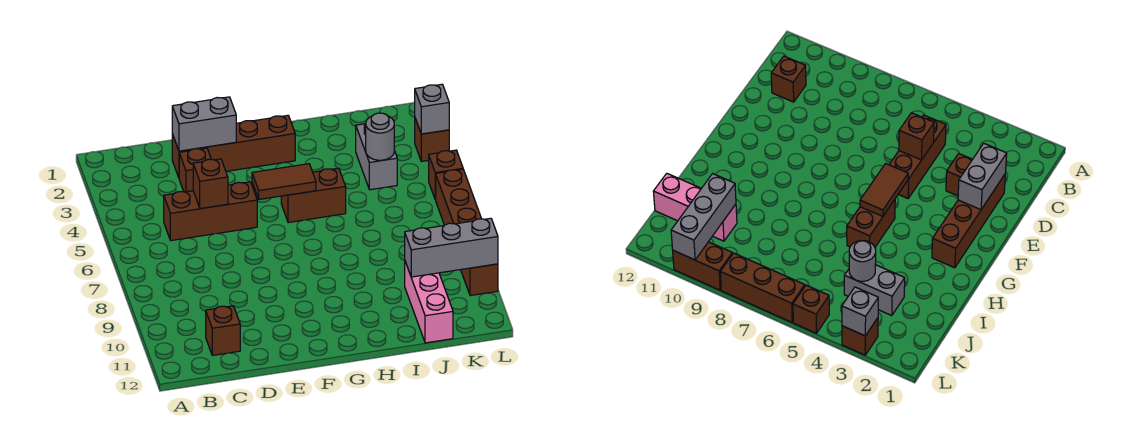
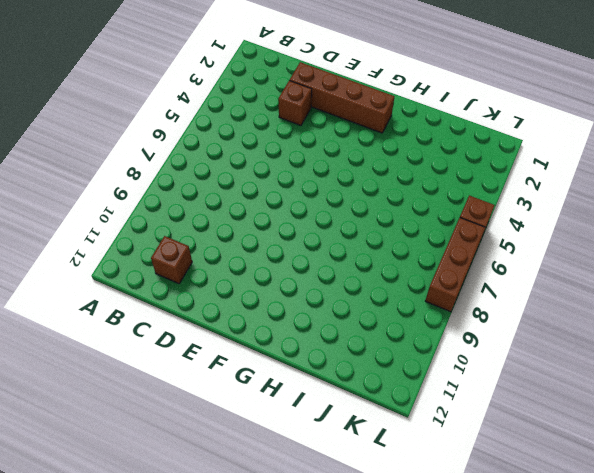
none -> brown 1x3 brick [164,182,257,241]
none -> brown 1x2 brick [281,168,346,223]
none -> grey 1x2 brick [356,124,397,190]

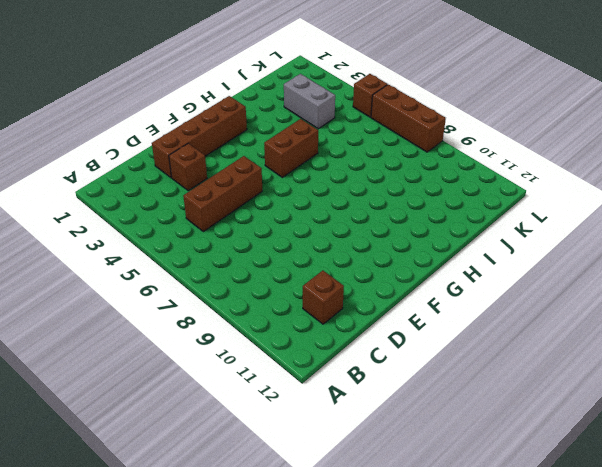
none -> pink 1x3 brick [405,262,453,343]
none -> brown 1x1 brick [415,118,449,162]
none -> brown 1x2 brick [461,264,498,296]

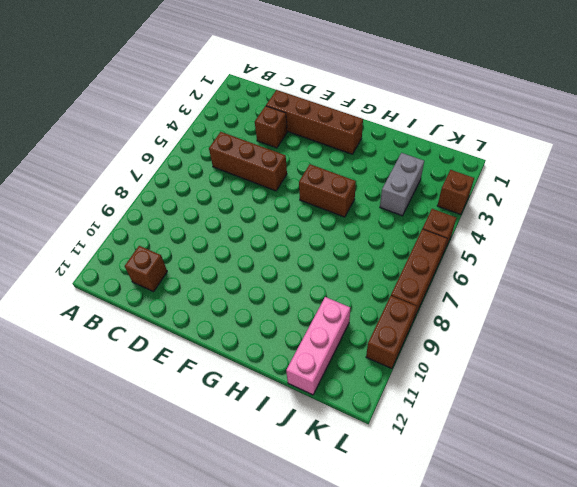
none -> grey 1x2 brick [172,97,236,151]
none -> brown 1x1 brick [193,159,228,209]
none -> brown 1x2 tile [252,164,316,199]

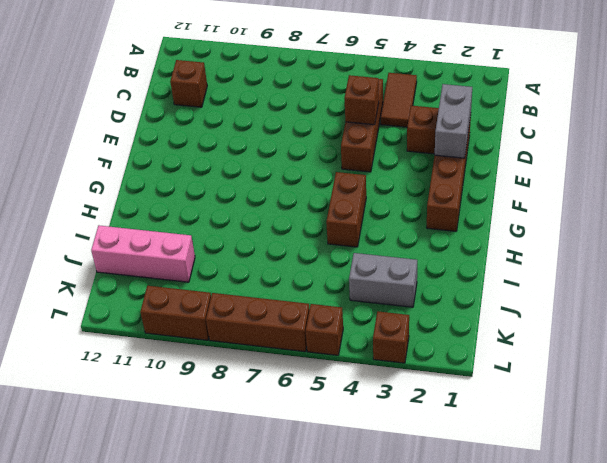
brown 1x2 tile [381,73,417,127] -> brown 1x2 tile moved to [252,164,316,199]
none -> grey 1x1 round brick [366,113,394,160]
none -> grey 1x3 brick [405,218,498,277]
none -> grey 1x1 brick [415,84,449,134]

